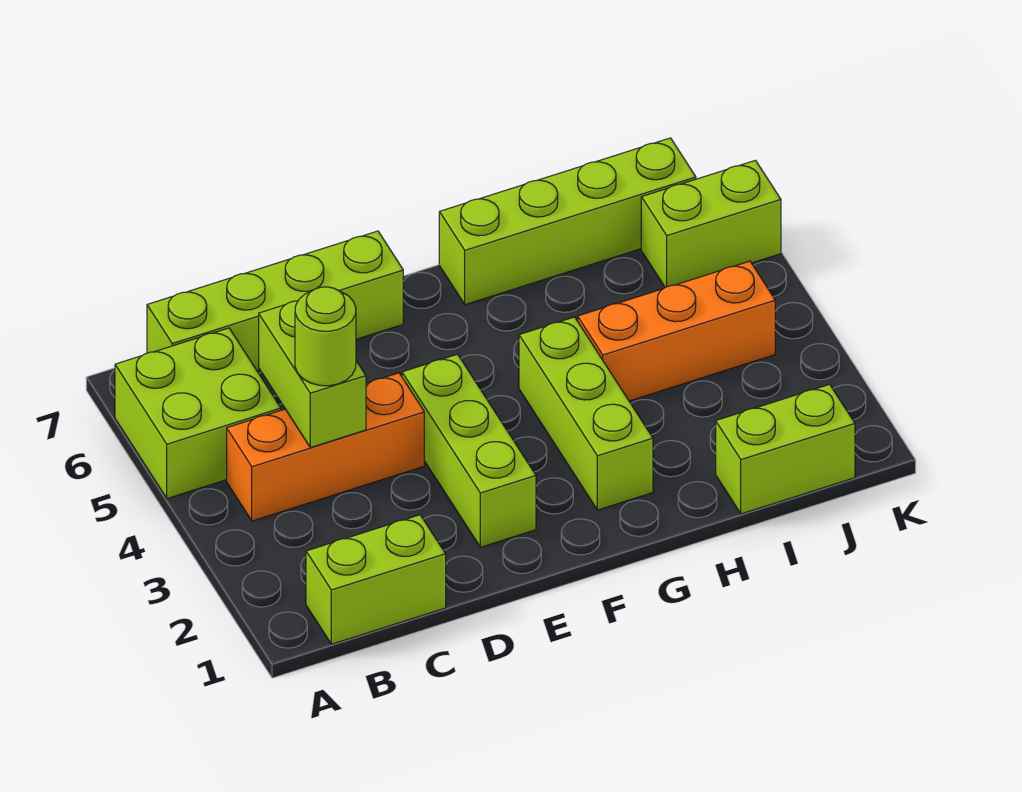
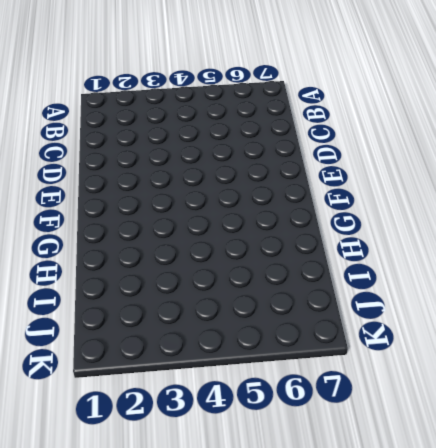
none -> lime 2x2 brick [115,328,281,499]
none -> lime 1x2 brick [306,515,446,644]
none -> orange 1x3 brick [227,373,424,521]

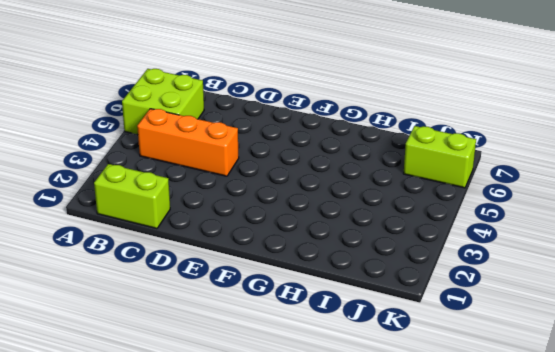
none -> lime 1x4 brick [147,231,403,371]
none -> lime 1x3 brick [402,354,536,547]
none -> lime 1x3 brick [519,317,653,510]

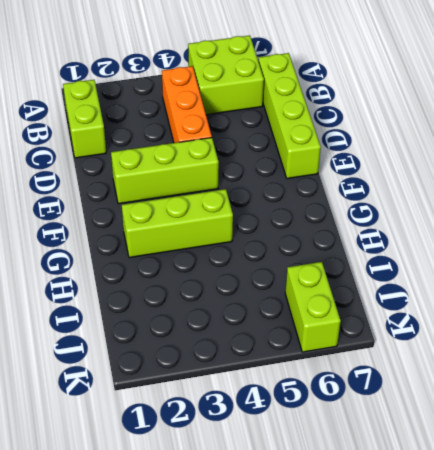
none -> lime 1x4 brick [439,138,696,305]
none -> orange 1x3 brick [578,261,775,401]
none -> lime 1x2 brick [716,384,855,514]

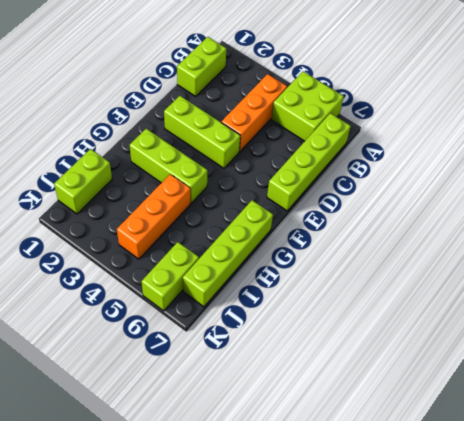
none -> lime 1x2 brick [259,301,366,448]
none -> lime 1x1 round brick [295,287,356,386]

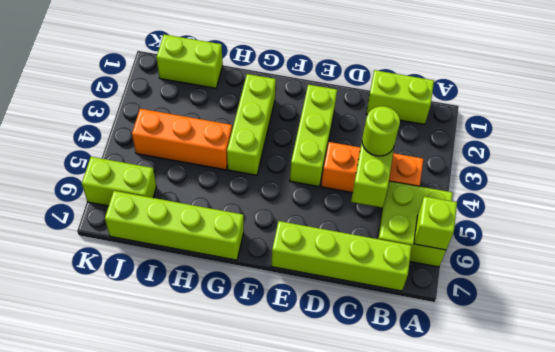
lime 1x1 brick [414,196,457,250] -> none

